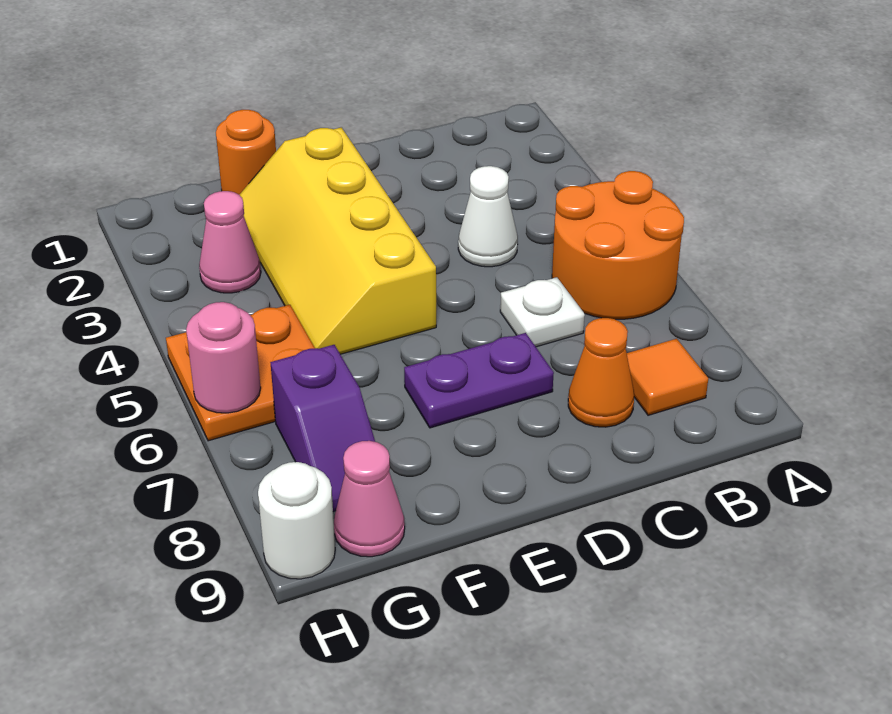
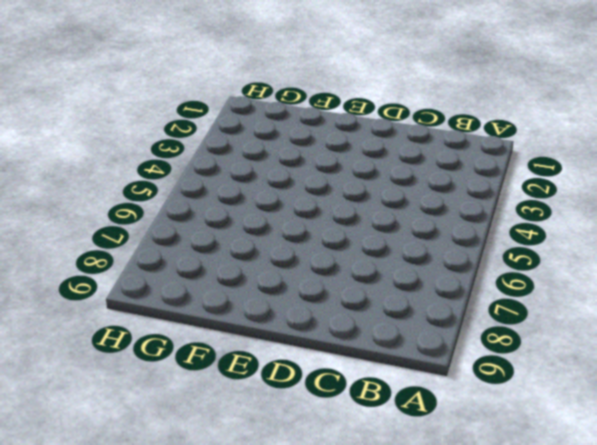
none -> orange 2x2 round brick [552,171,684,319]
none -> orange 1x1 tile [627,339,708,415]
none -> white 1x1 cone [458,166,518,267]

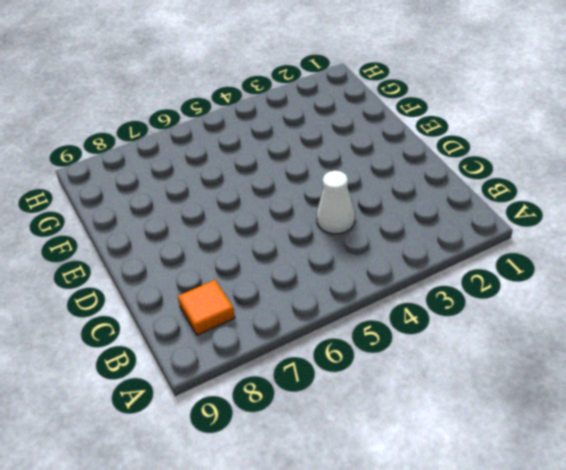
none -> orange 2x2 round brick [552,171,684,319]
none -> white 1x1 plate [500,277,585,347]
none -> orange 1x1 cone [568,318,634,427]

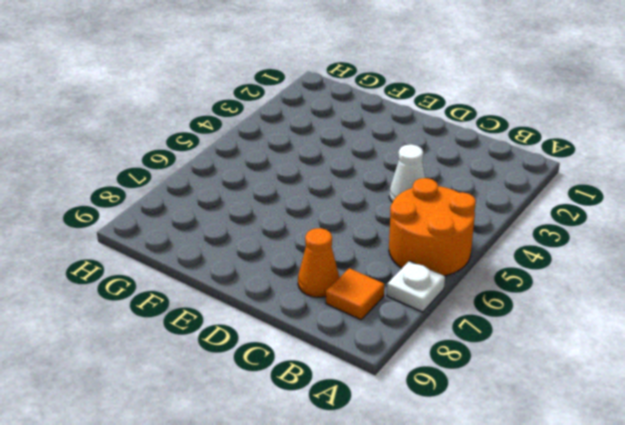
white 1x1 plate [387,261,445,312] -> white 1x1 plate moved to [500,277,585,347]
none -> purple 1x2 plate [404,333,554,428]
none -> yellow 2x4 slope [239,127,436,354]
none -> orange 1x1 round brick [216,110,276,194]

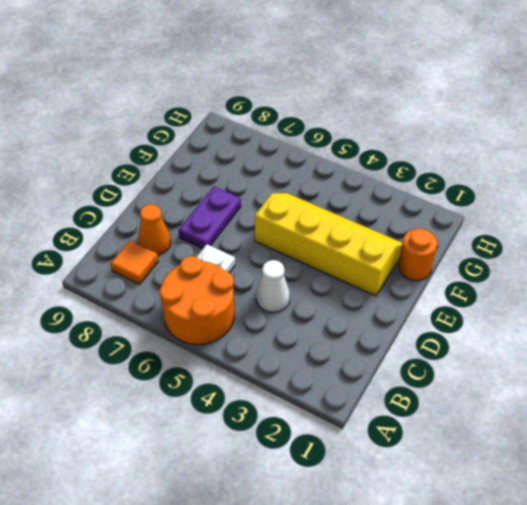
none -> pink 1x1 cone [199,191,261,293]
none -> orange 2x2 plate [166,305,315,441]
none -> purple 1x2 slope [270,345,375,512]

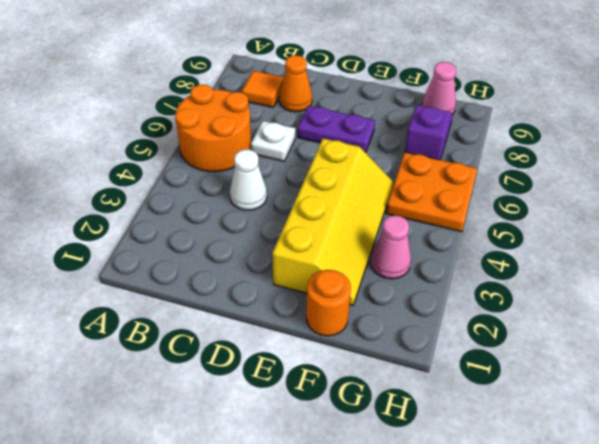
none -> white 1x1 round brick [258,462,335,579]
none -> pink 1x1 round brick [186,302,261,413]

